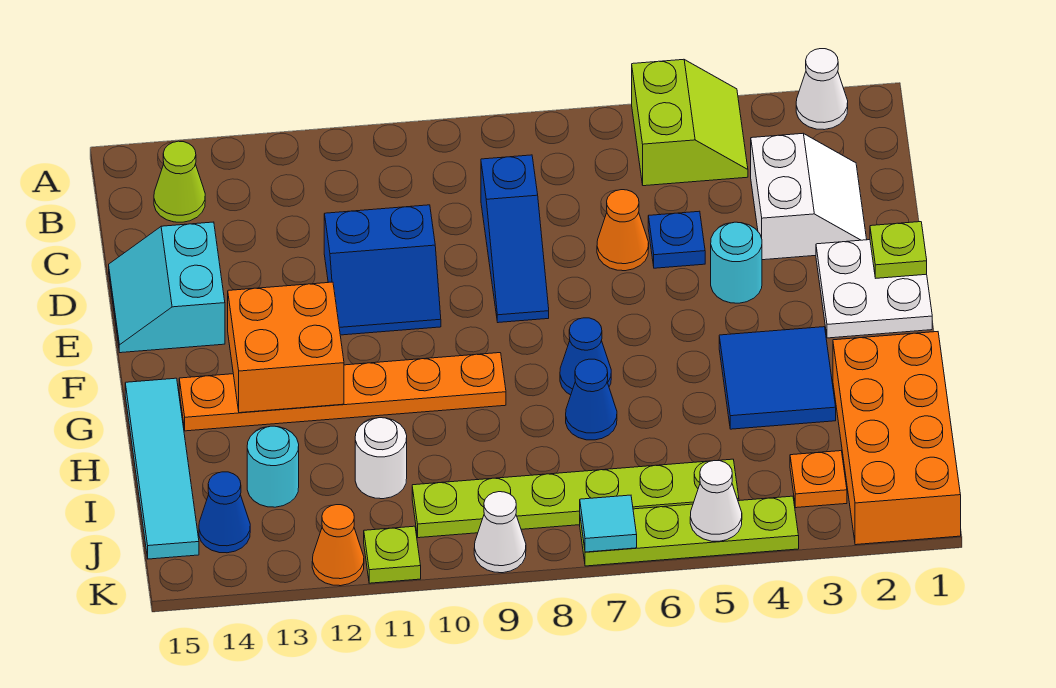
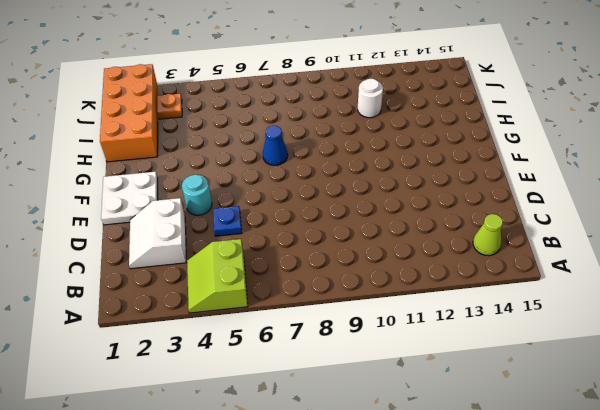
none -> white 1x1 cone [796,49,848,130]
none -> blue 1x3 slope [481,155,549,323]
none -> orange 1x1 cone [597,190,649,271]
none -> blue 2x2 slope [324,205,441,335]

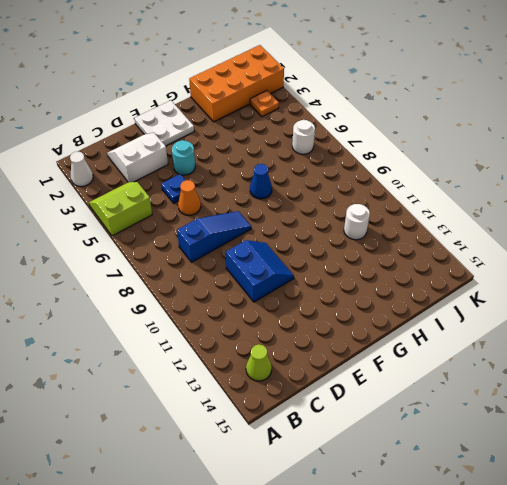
white 1x1 round brick [292,120,315,154] -> lime 1x6 plate [412,459,739,538]
none -> cyan 2x2 slope [109,222,225,353]
none -> blue 2x2 tile [719,327,836,429]
none -> orange 1x6 plate [179,353,506,431]
none -> cyan 1x4 tile [125,378,199,559]

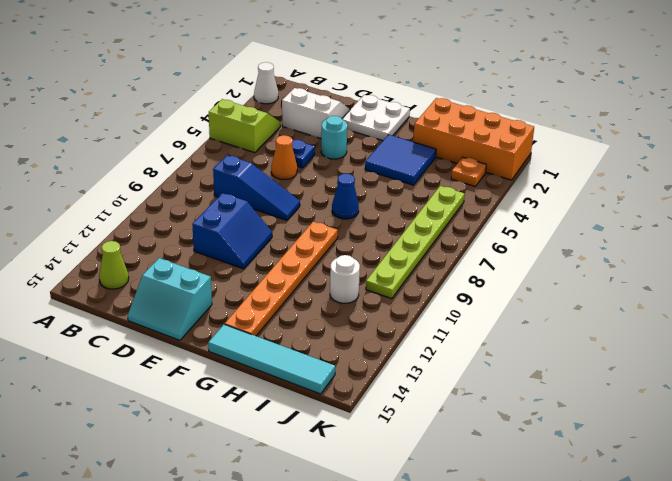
none -> blue 1x1 cone [566,359,617,440]
none -> cyan 1x1 round brick [247,426,299,507]
none -> blue 1x1 cone [199,472,250,553]
none -> lime 1x4 plate [580,496,799,566]

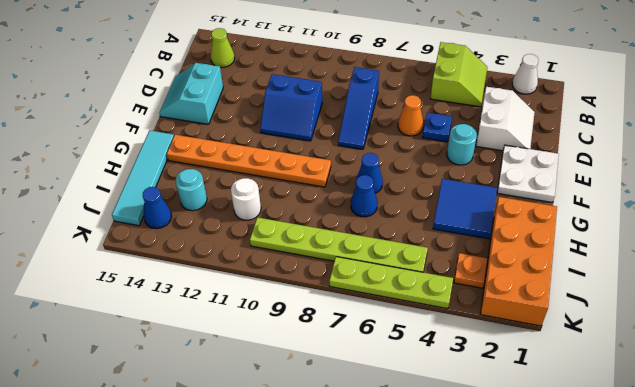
none -> white 1x1 cone [474,492,526,573]
none -> lime 1x1 plate [364,526,421,583]
none -> orange 1x1 cone [312,505,364,586]
none -> lime 1x1 plate [870,222,927,278]

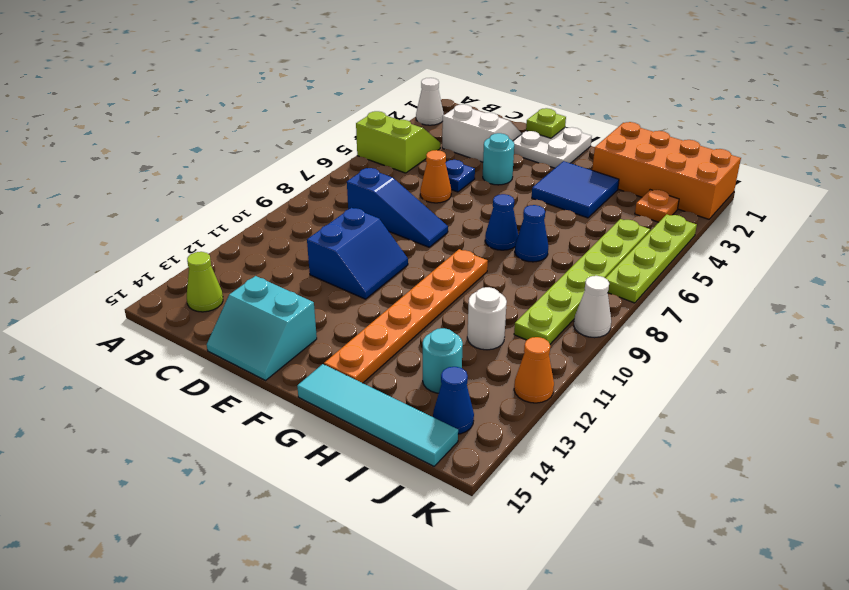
none -> lime 1x1 plate [364,526,421,583]
none -> orange 2x2 brick [228,282,344,413]
none -> white 1x1 cone [690,461,742,541]
none -> cyan 1x1 tile [580,495,637,552]

